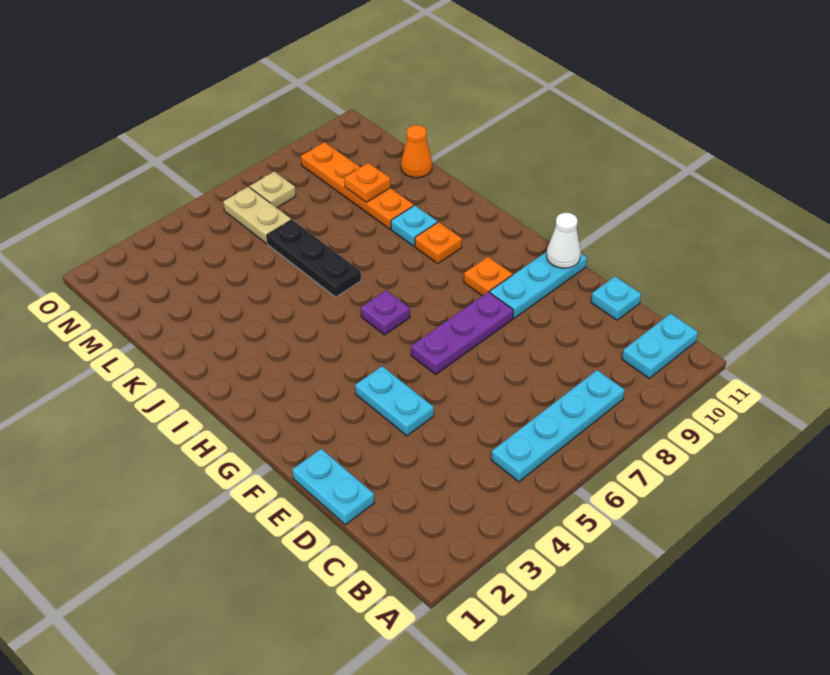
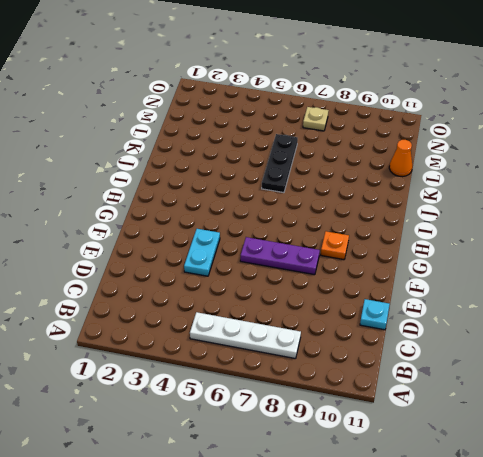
white 1x4 plate [190,312,301,359] -> cyan 1x4 plate [492,370,625,482]
none -> cyan 1x2 plate [622,313,698,378]
none -> cyan 1x2 plate [292,449,374,525]
none -> cyan 1x3 plate [490,252,587,318]

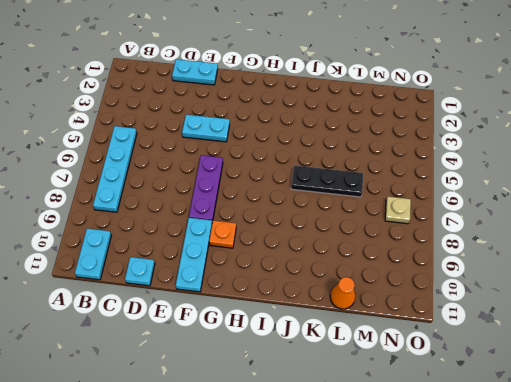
none -> purple 1x1 plate [361,290,410,335]
none -> orange 1x1 plate [415,222,462,264]
none -> cyan 1x1 plate [391,205,438,246]

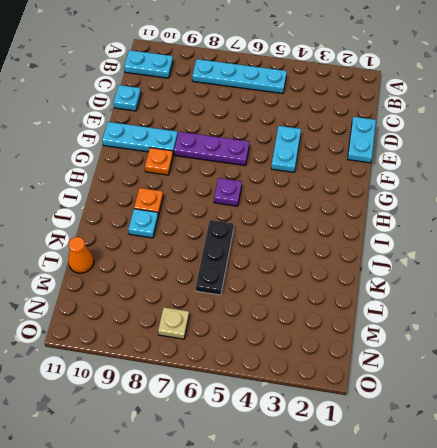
none -> orange 1x4 plate [301,142,414,229]
none -> tan 1x2 plate [223,187,291,244]
none -> white 1x1 cone [547,213,581,268]

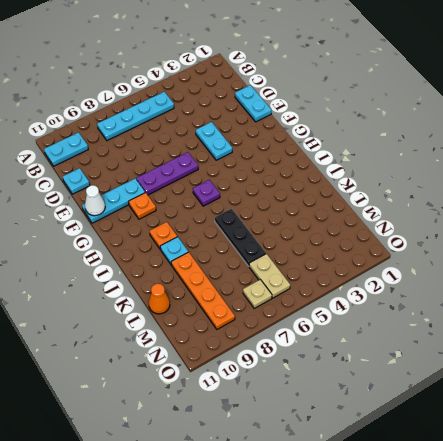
none -> orange 1x1 plate [345,163,390,202]

